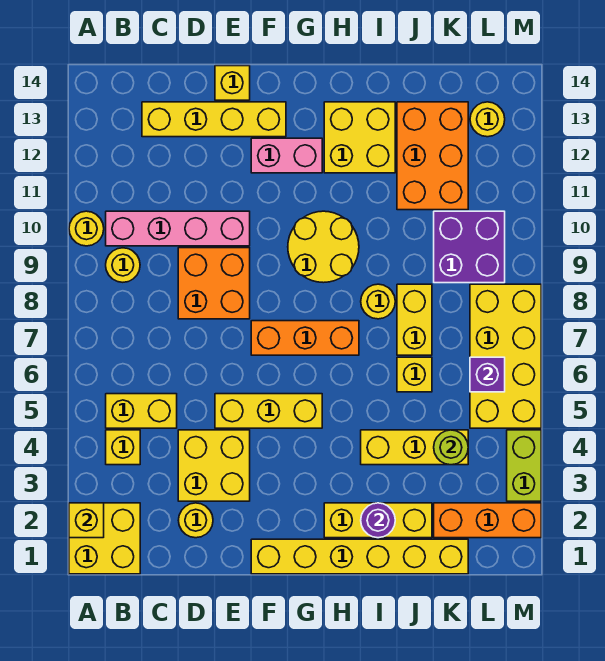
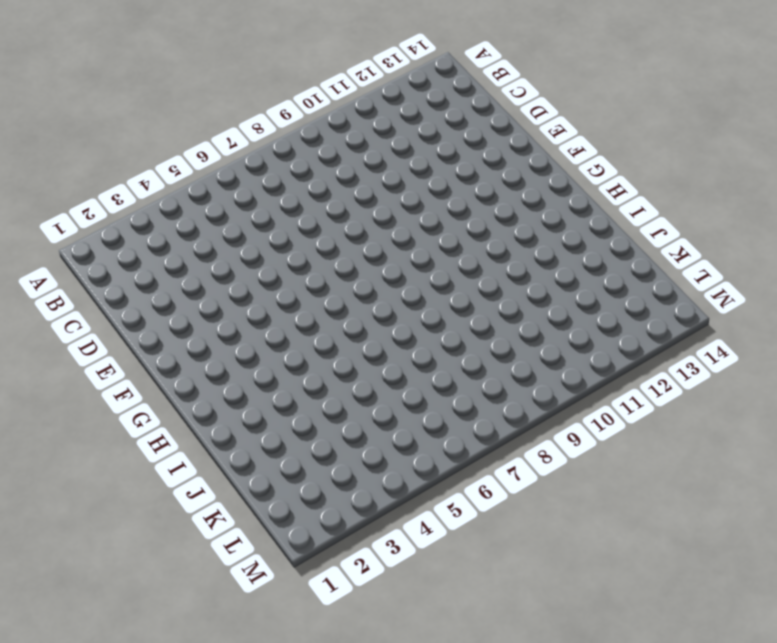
none -> yellow 2x2 brick [69,503,140,574]
none -> yellow 1x1 round brick [69,211,104,246]
none -> yellow 1x1 brick [106,430,140,465]
none -> yellow 1x2 brick [106,394,177,428]

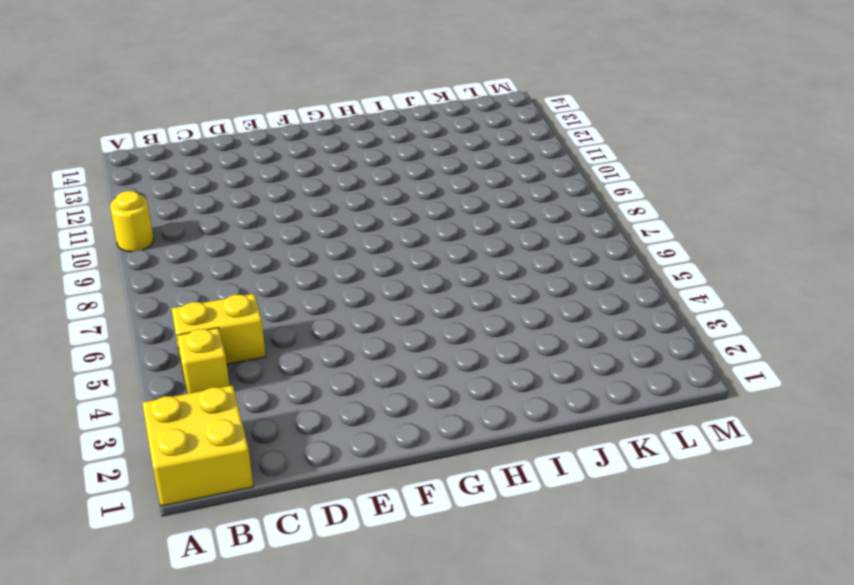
none -> yellow 1x1 round brick [106,248,140,282]
none -> pink 1x4 brick [106,211,250,246]
none -> yellow 1x4 brick [142,102,286,137]
none -> yellow 1x1 round brick [178,503,213,538]

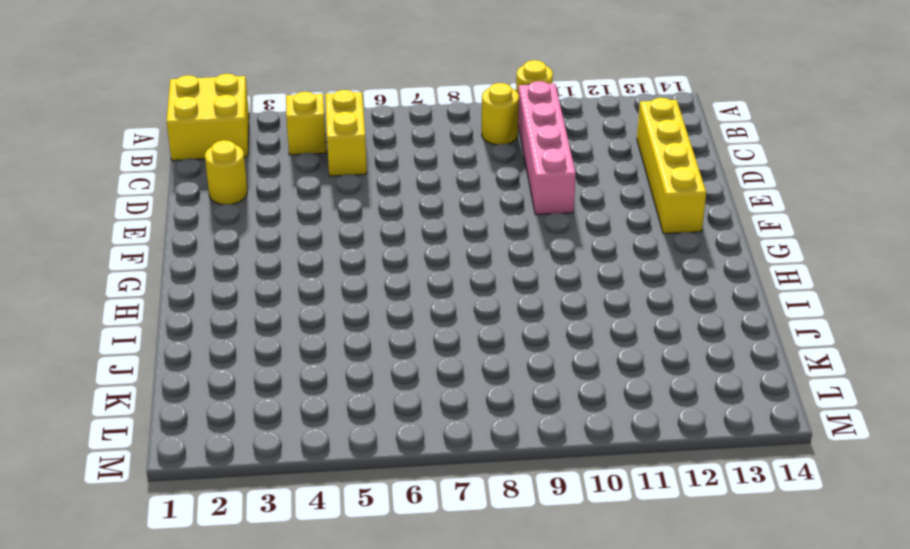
none -> yellow 2x2 brick [178,430,250,501]
none -> orange 2x2 brick [178,248,250,319]
none -> yellow 1x3 brick [215,394,322,428]
none -> yellow 1x1 brick [215,66,250,100]

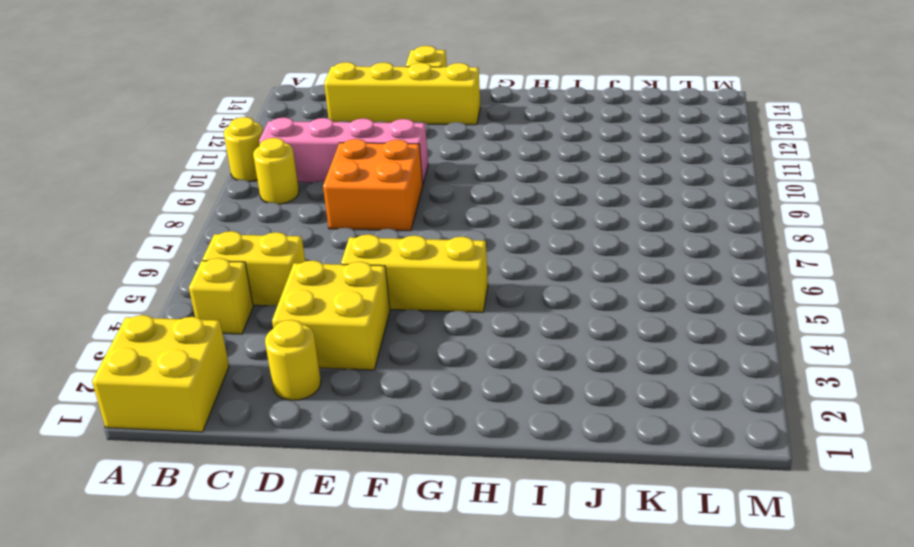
none -> yellow 1x6 brick [251,539,468,574]
none -> orange 1x3 brick [251,321,359,355]
none -> pink 1x2 brick [251,138,322,173]
none -> yellow 2x2 round brick [288,211,359,283]

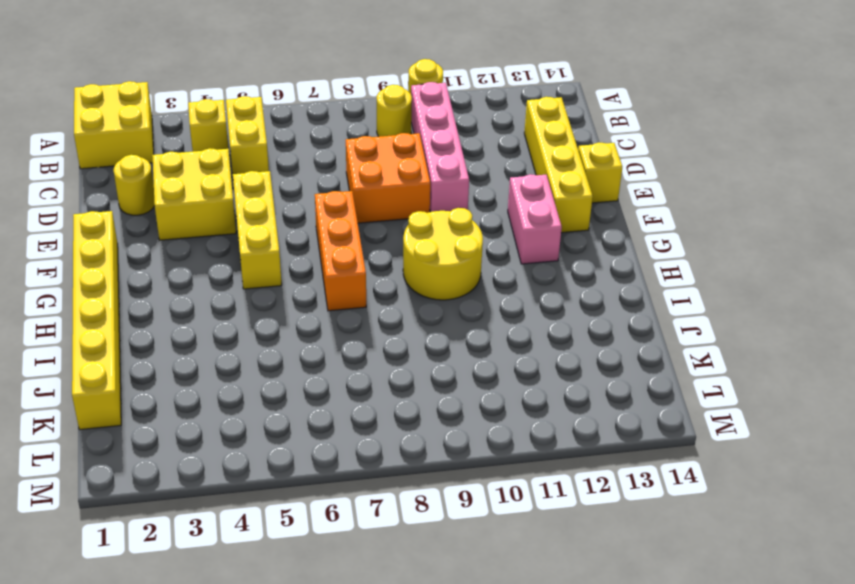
none -> yellow 1x3 brick [324,503,432,538]
none -> yellow 2x2 brick [324,102,395,173]
none -> yellow 1x3 brick [361,430,468,465]
none -> yellow 1x1 round brick [361,284,395,319]

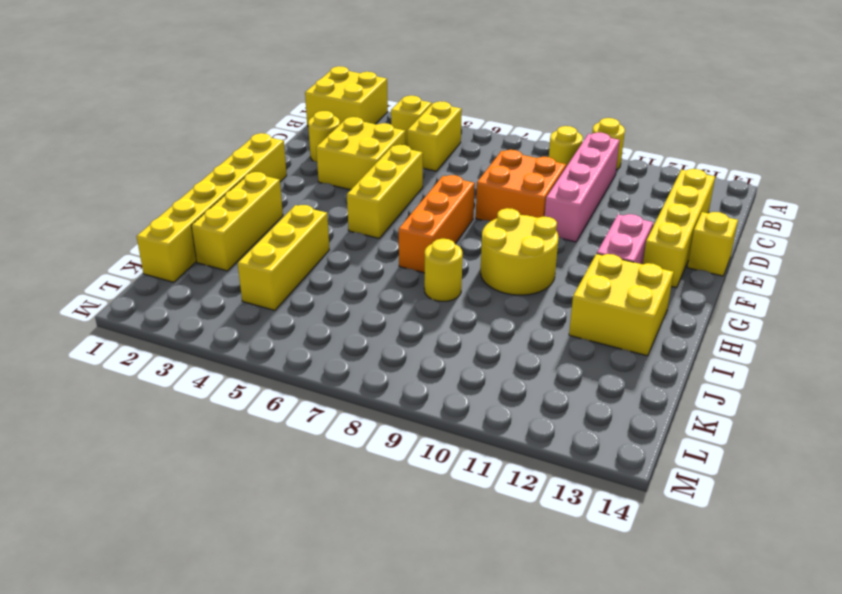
none -> yellow 1x1 brick [397,357,432,392]
none -> yellow 1x2 brick [397,284,432,355]
none -> orange 2x3 brick [397,102,468,210]
none -> orange 1x3 brick [434,503,541,538]

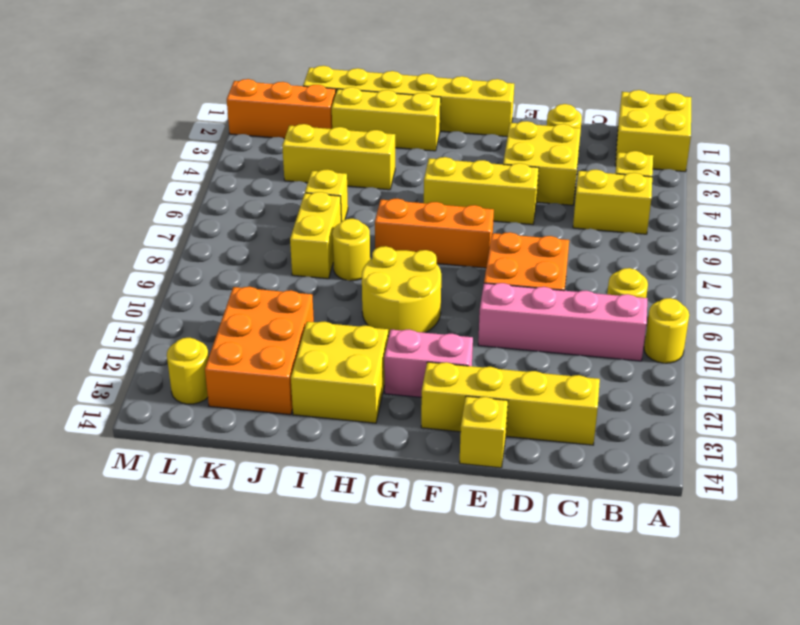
none -> purple 2x2 brick [434,211,505,283]
none -> yellow 2x4 brick [470,284,541,428]
none -> lime 1x2 brick [507,430,541,501]
none -> yellow 1x1 brick [69,503,104,538]

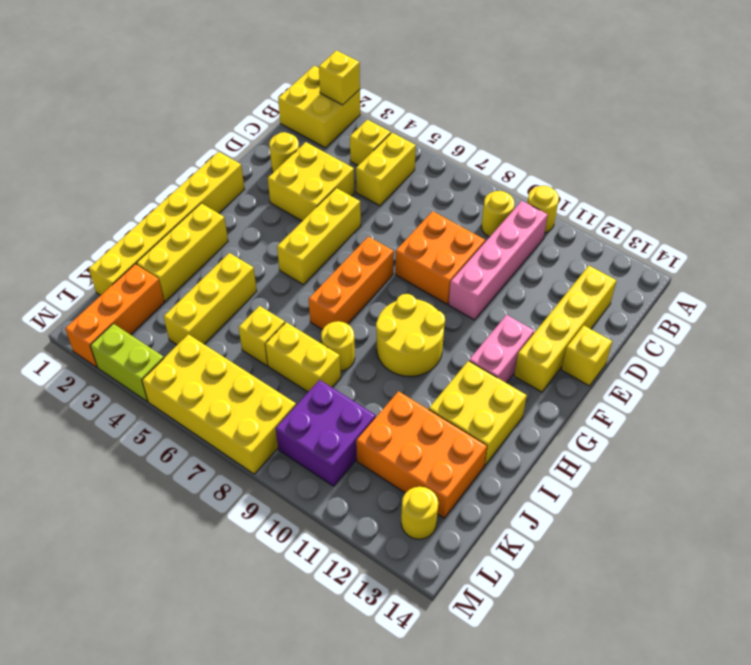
none -> purple 1x1 round brick [361,503,395,538]
none -> lime 1x1 round brick [434,430,468,465]
none -> purple 1x1 brick [470,357,505,392]

